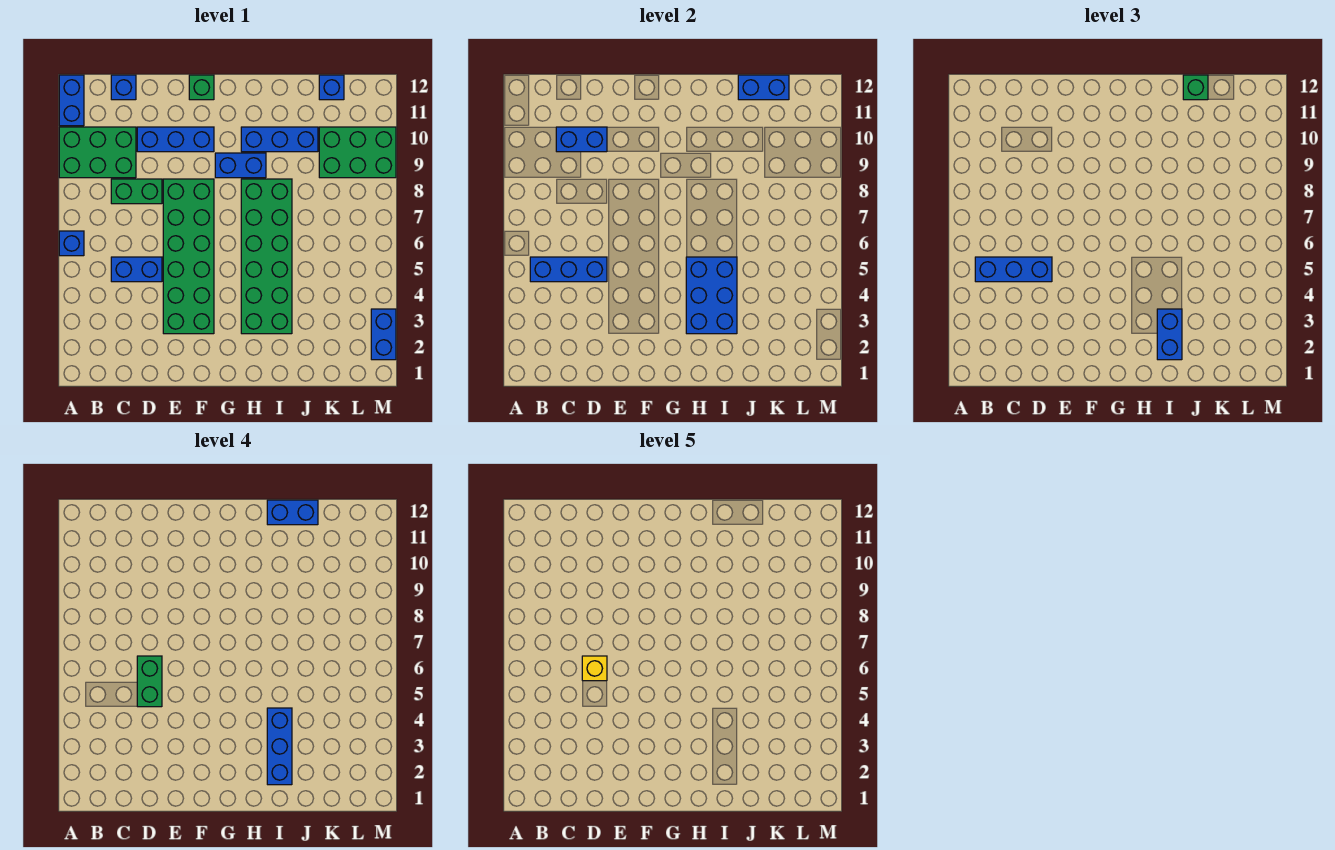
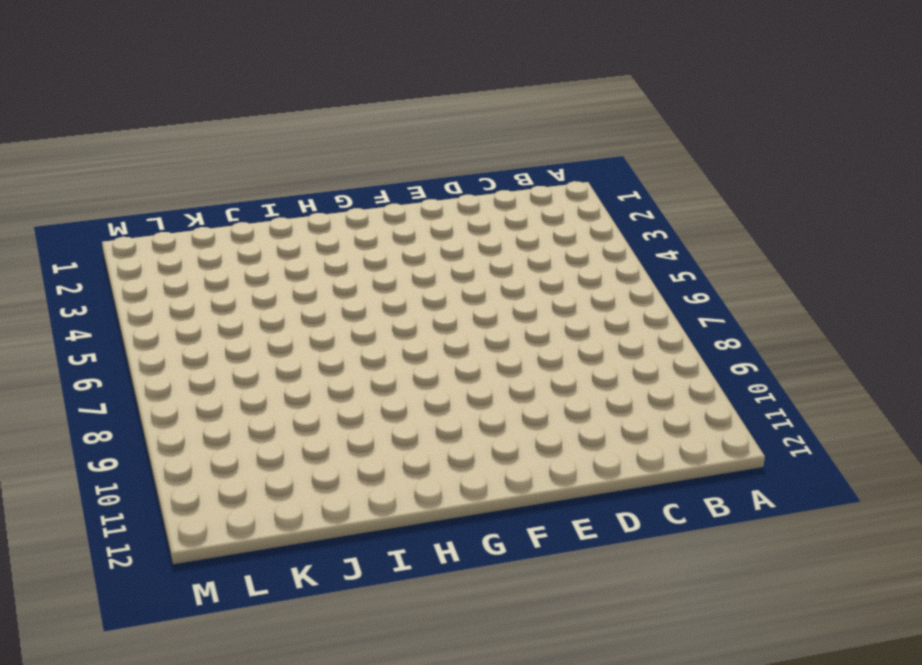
none -> blue 1x1 brick [59,231,84,256]
none -> green 2x3 brick [59,127,136,178]
none -> blue 1x2 brick [59,75,84,126]

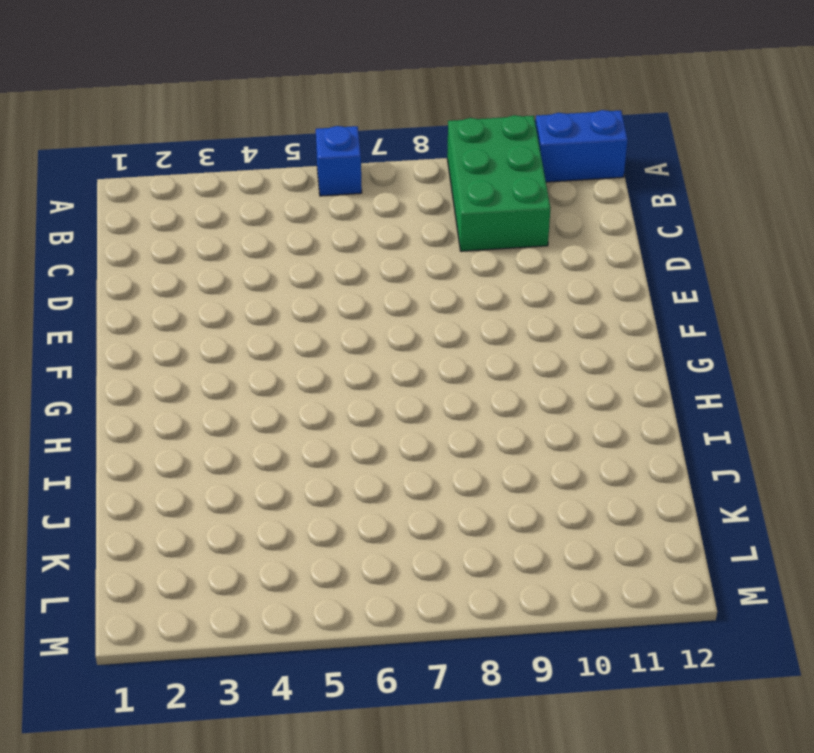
none -> blue 1x2 brick [111,257,162,282]
none -> green 1x2 brick [111,179,162,204]
none -> blue 1x1 brick [111,75,136,100]

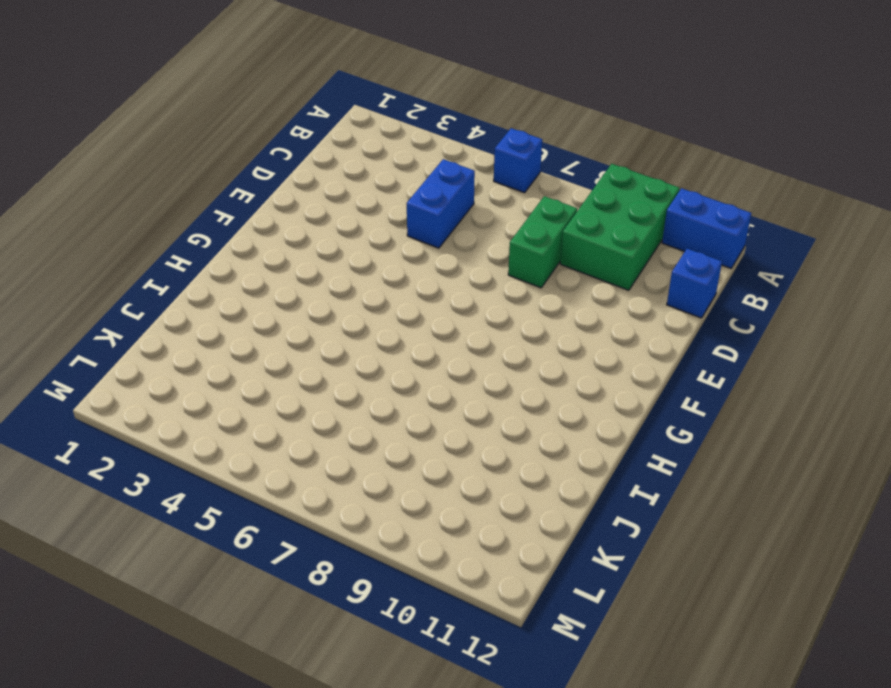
none -> blue 1x3 brick [137,127,214,152]
none -> green 2x6 brick [163,179,214,334]
none -> green 1x1 brick [189,75,214,100]

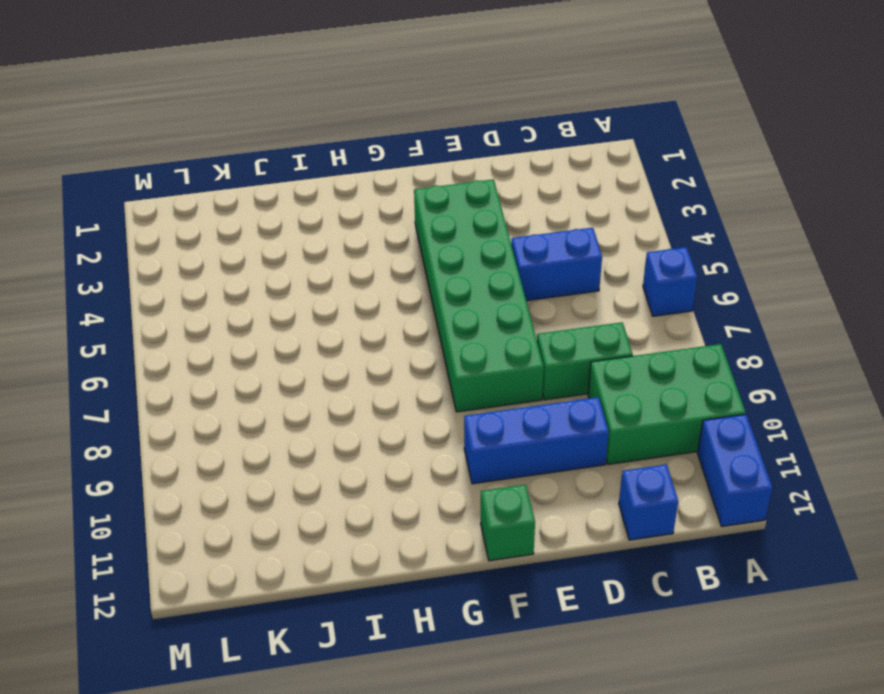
none -> blue 1x2 brick [215,153,266,178]
none -> green 2x6 brick [241,179,292,334]
none -> blue 1x3 brick [241,127,318,152]

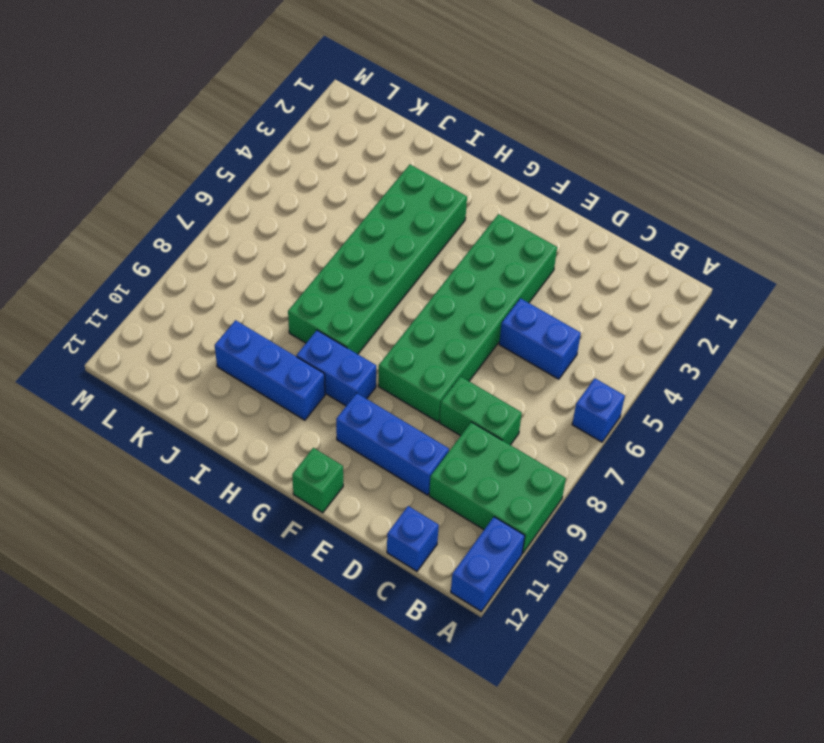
none -> green 2x3 brick [319,127,396,178]
none -> blue 1x1 brick [319,75,344,100]
none -> blue 1x2 brick [371,309,396,360]

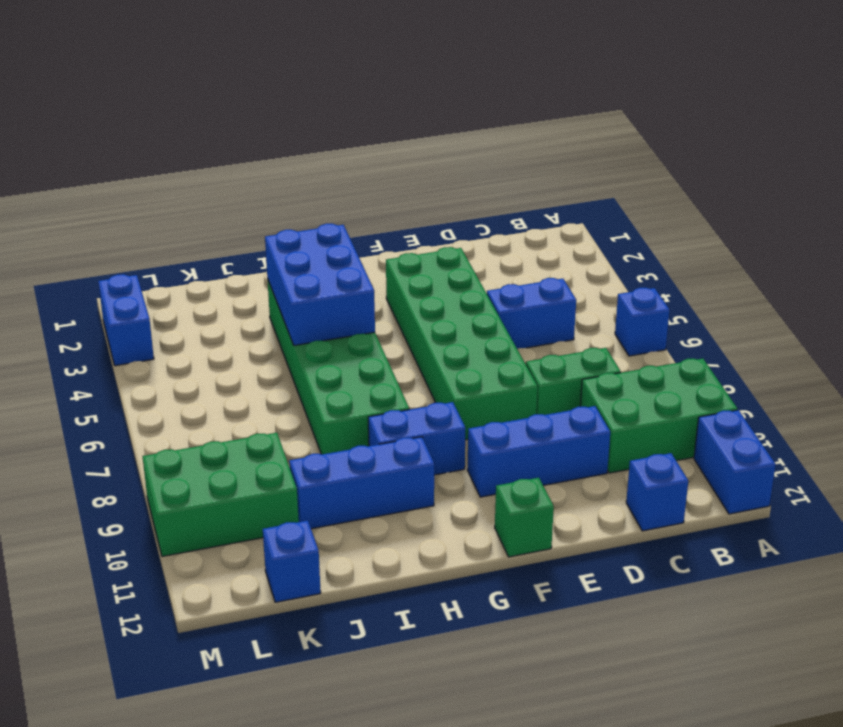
none -> blue 1x3 brick [530,257,607,282]
none -> blue 1x2 brick [556,127,607,152]
none -> blue 1x2 brick [738,75,789,100]

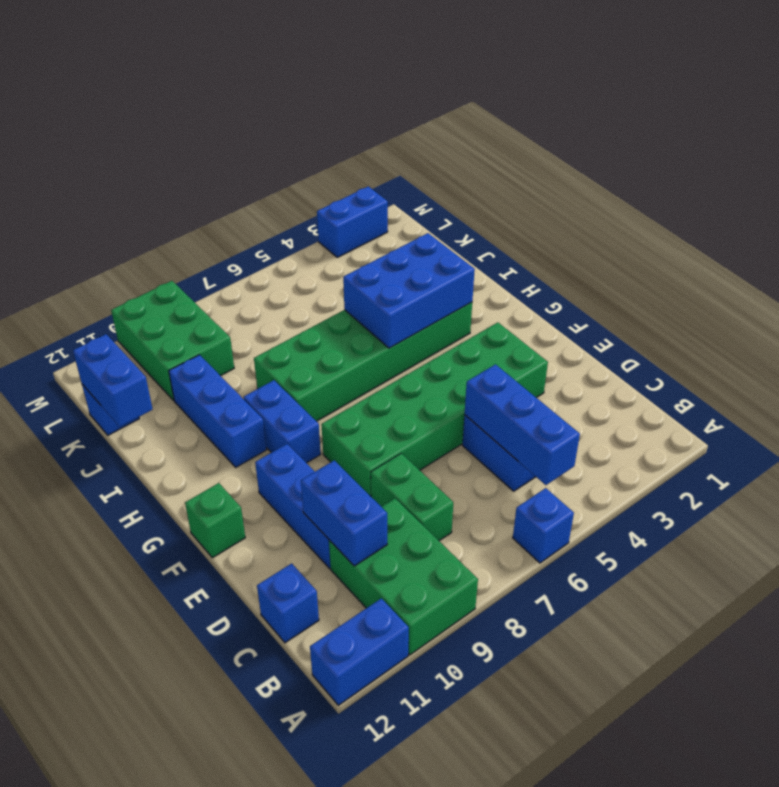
none -> blue 1x3 brick [975,257,1052,282]
none -> blue 1x2 brick [1157,309,1182,360]
none -> green 1x1 brick [1183,75,1208,100]

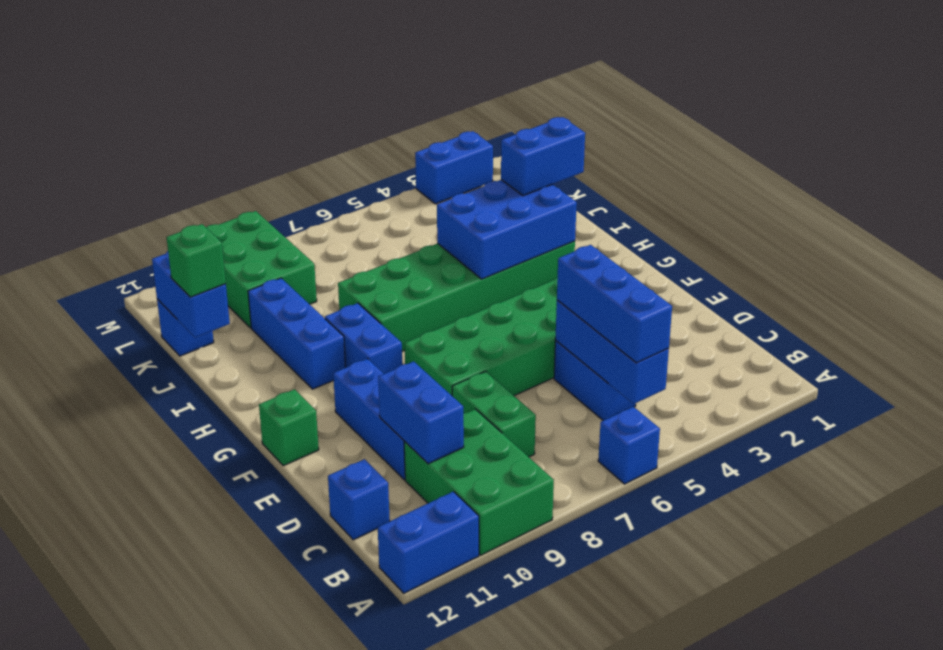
none -> green 1x2 brick [137,656,162,707]
none -> blue 1x3 brick [267,708,292,785]
none -> blue 1x2 brick [267,500,318,525]

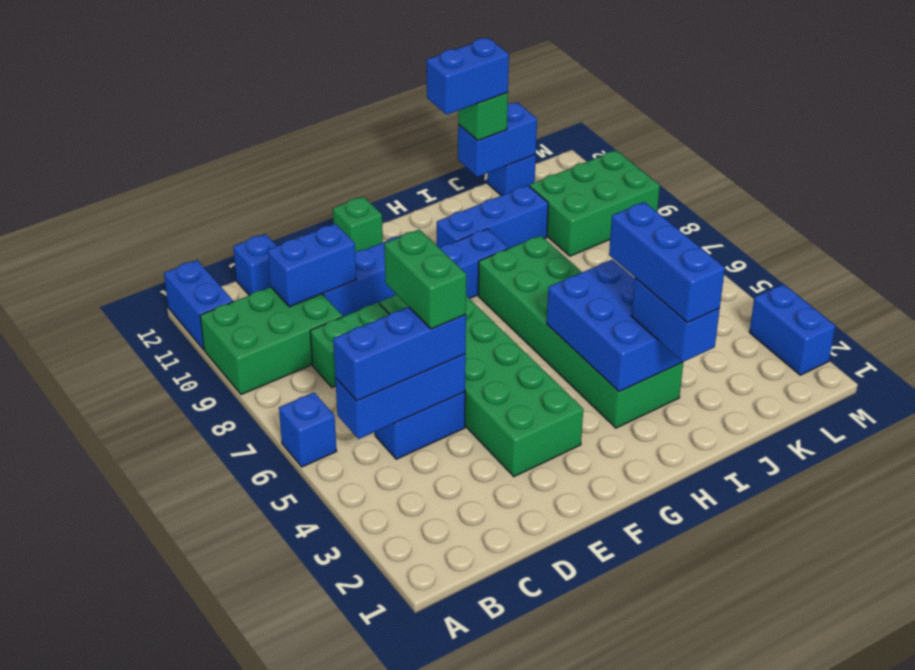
none -> yellow 1x1 brick [582,656,607,681]

